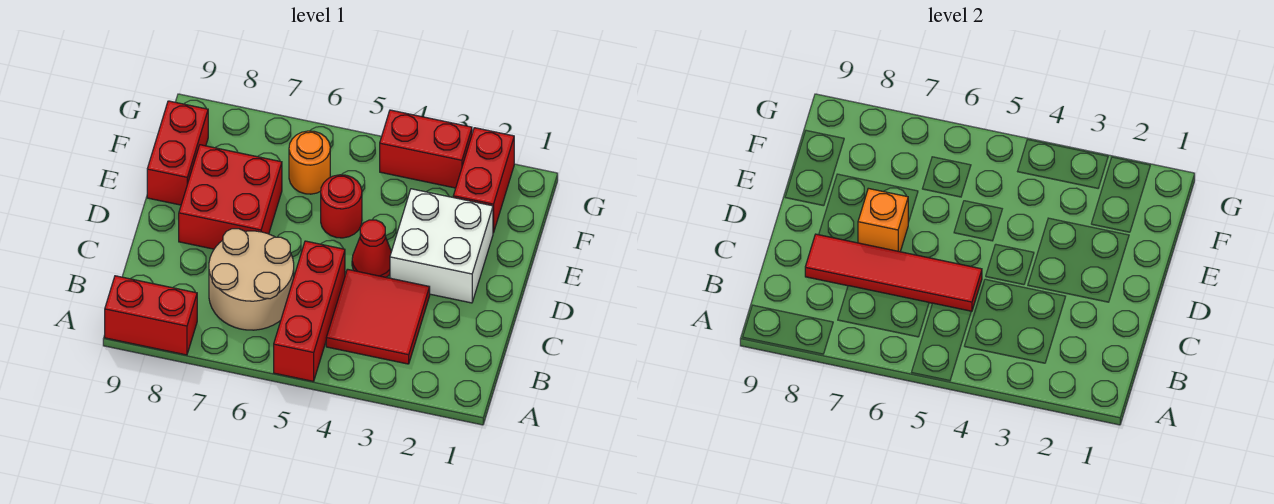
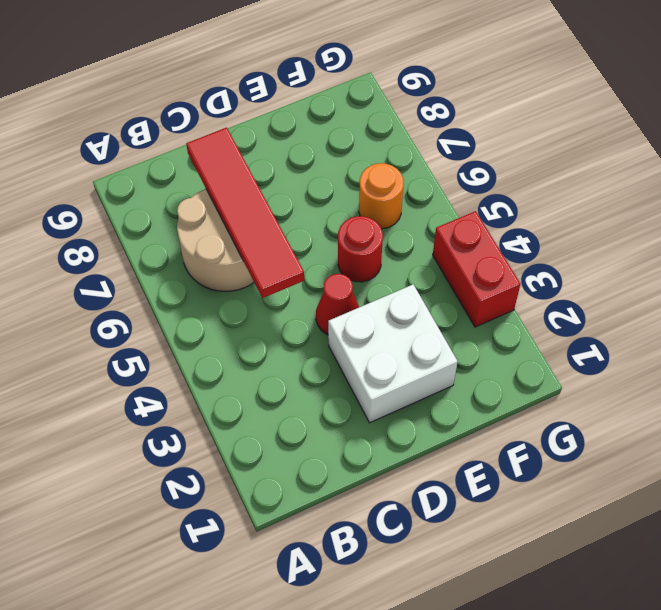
none -> red 1x3 brick [274,241,345,381]
none -> red 1x2 brick [105,276,197,355]
none -> red 2x2 tile [326,269,430,364]

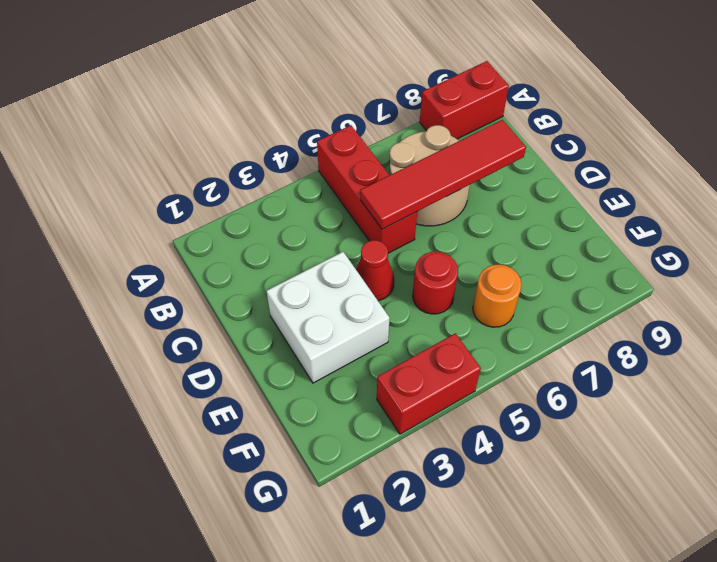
none -> red 2x2 tile [326,269,430,364]
none -> red 2x2 brick [179,145,282,249]
none -> red 1x2 brick [147,101,208,205]

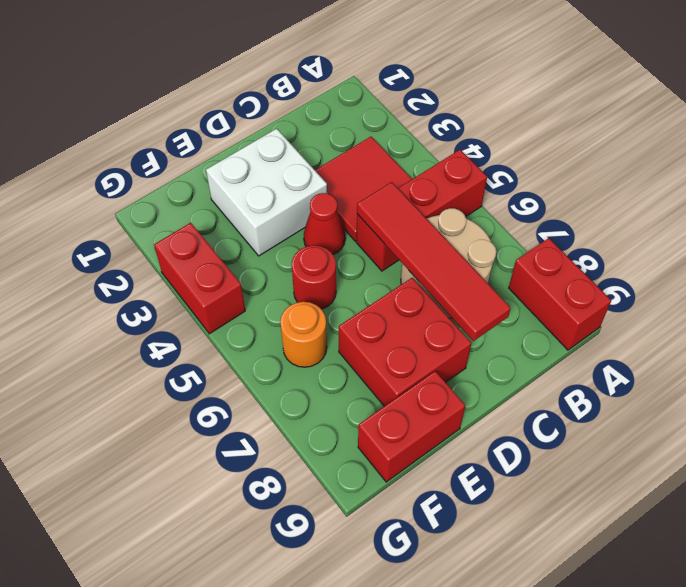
none -> red 1x2 brick [453,128,514,233]
none -> orange 1x1 brick [858,188,908,252]

